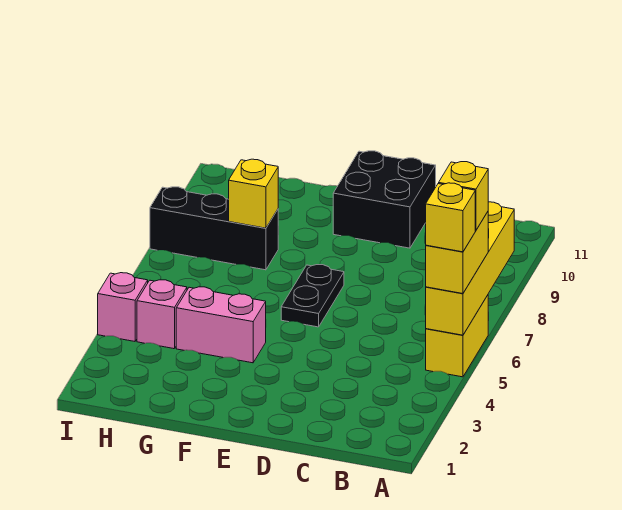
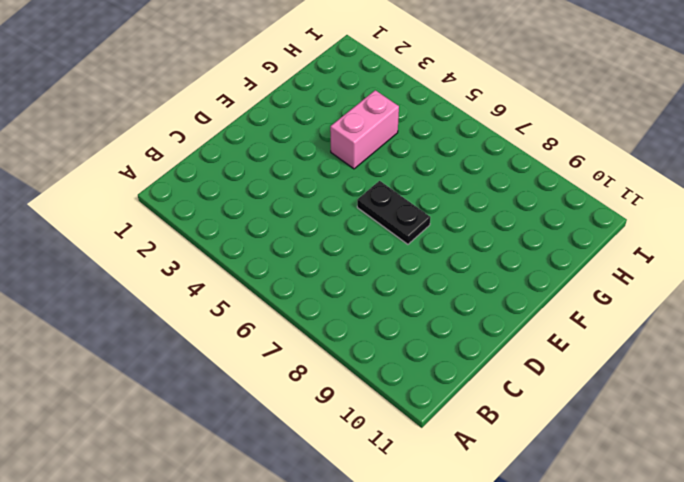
none -> yellow 1x2 brick [426,295,488,377]
none -> black 2x2 brick [333,151,436,248]
none -> black 1x3 brick [150,187,278,270]

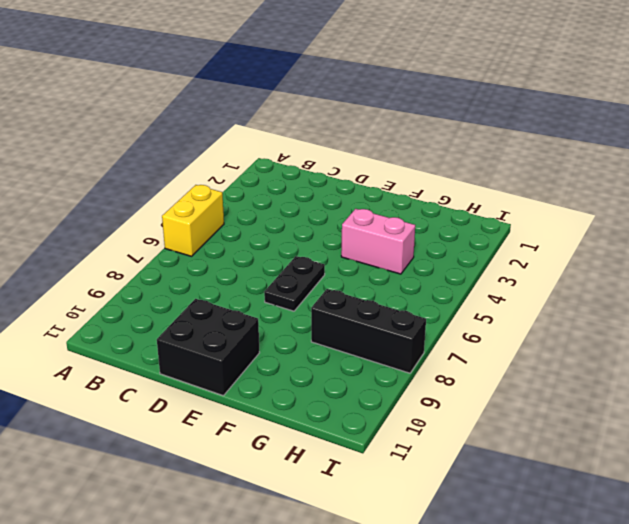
none -> pink 1x1 brick [137,280,187,349]
none -> pink 1x1 brick [98,273,148,341]
none -> yellow 1x4 brick [426,202,514,335]

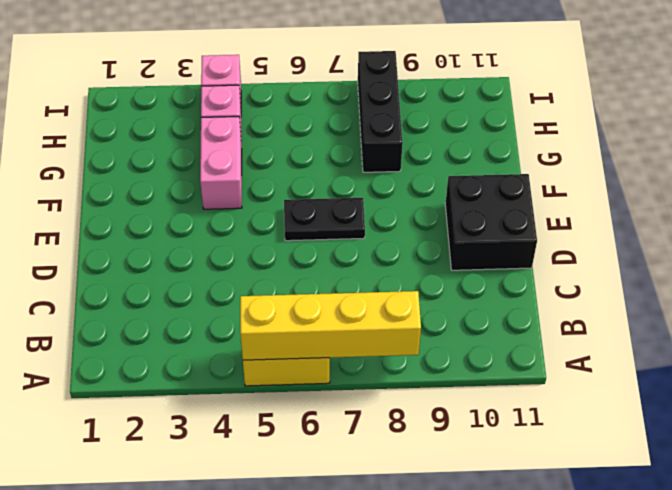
none -> yellow 1x1 brick [229,159,278,228]
none -> yellow 1x2 brick [426,212,488,294]
none -> yellow 1x1 brick [426,183,475,252]

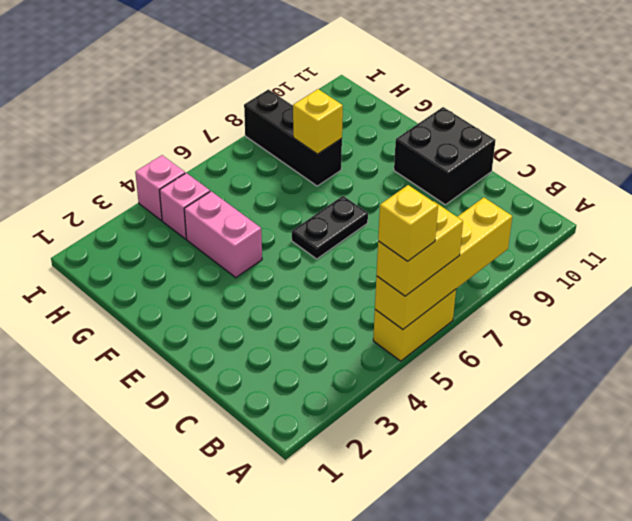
none -> yellow 1x1 brick [439,162,488,230]

